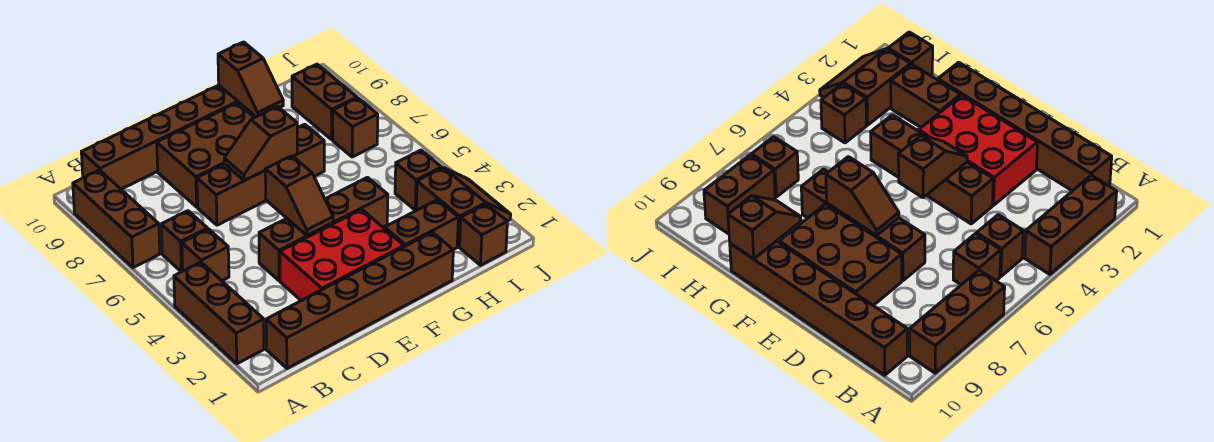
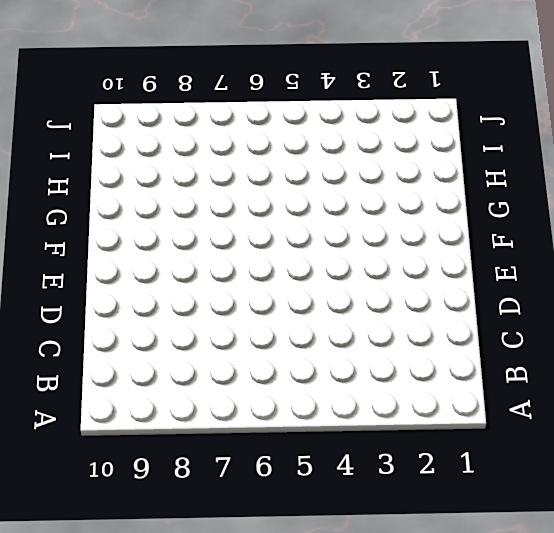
none -> brown 1x3 brick [174,262,264,364]
none -> brown 1x3 brick [73,170,160,268]
none -> brown 1x6 brick [266,232,453,368]

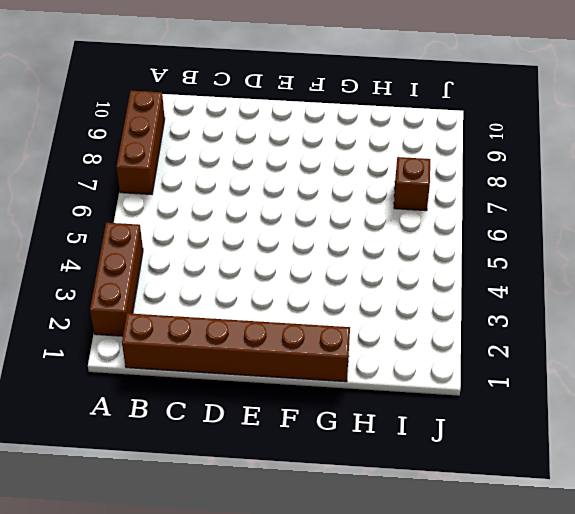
none -> brown 1x1 brick [182,229,229,281]
none -> brown 1x1 brick [161,211,208,272]
none -> brown 1x6 brick [81,85,256,189]

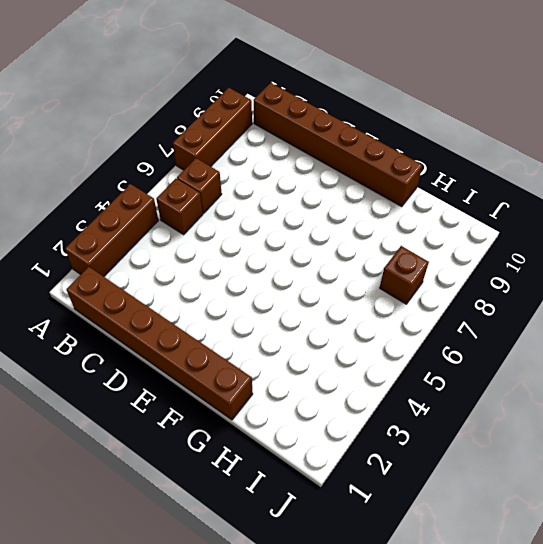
none -> red 2x3 brick [280,209,404,301]
none -> brown 1x4 brick [259,177,388,281]
none -> brown 1x4 brick [197,124,324,225]

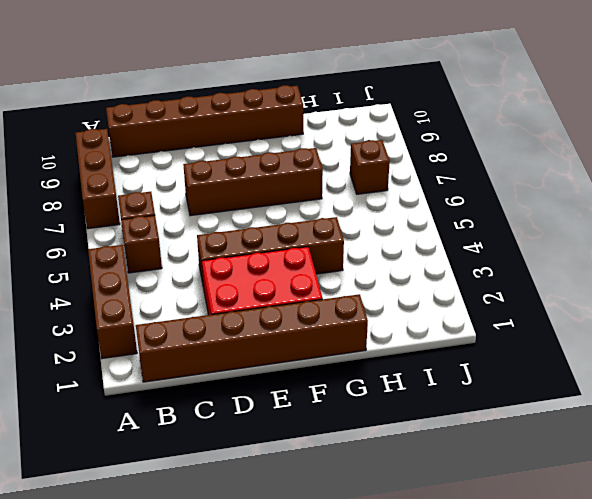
none -> brown 2x3 brick [157,103,254,207]
none -> brown 1x2 brick [385,200,458,250]
none -> brown 1x1 brick [460,204,507,265]

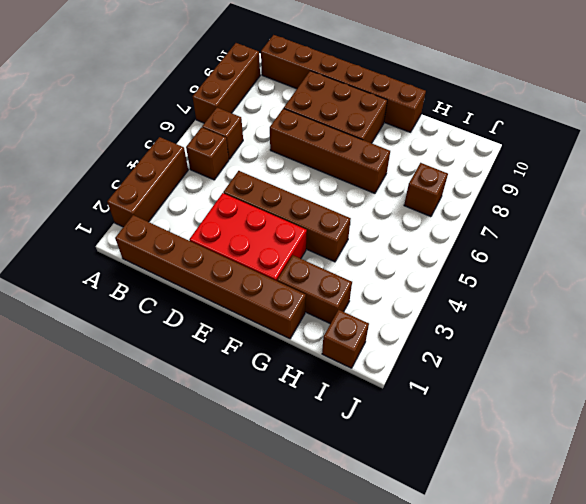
none -> brown 2x2 slope [416,168,511,247]
none -> brown 1x1 brick [395,150,442,210]
none -> brown 1x2 brick [292,64,357,139]

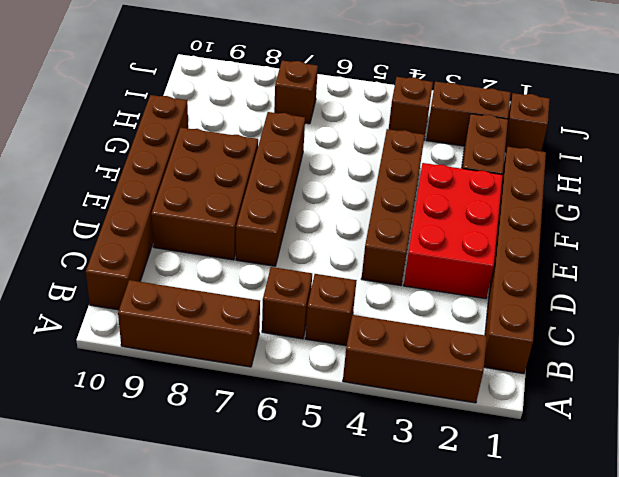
none -> brown 1x2 brick [292,64,357,139]
none -> brown 1x2 slope [265,156,333,236]
none -> brown 1x2 slope [224,107,297,181]

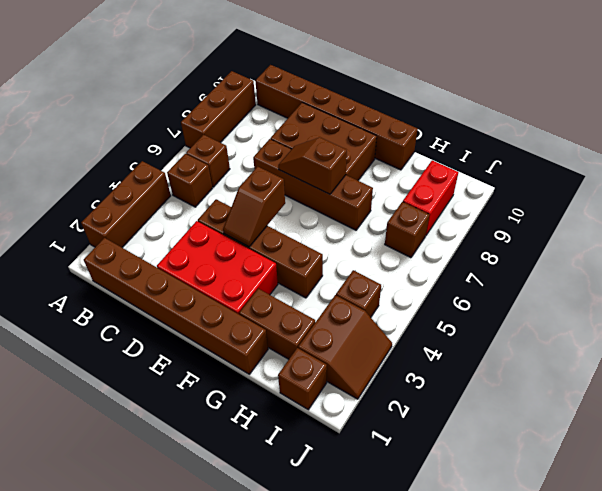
red 1x2 brick [403,160,458,235] -> brown 1x2 brick [292,64,357,139]
none -> brown 1x2 slope [218,42,283,117]

